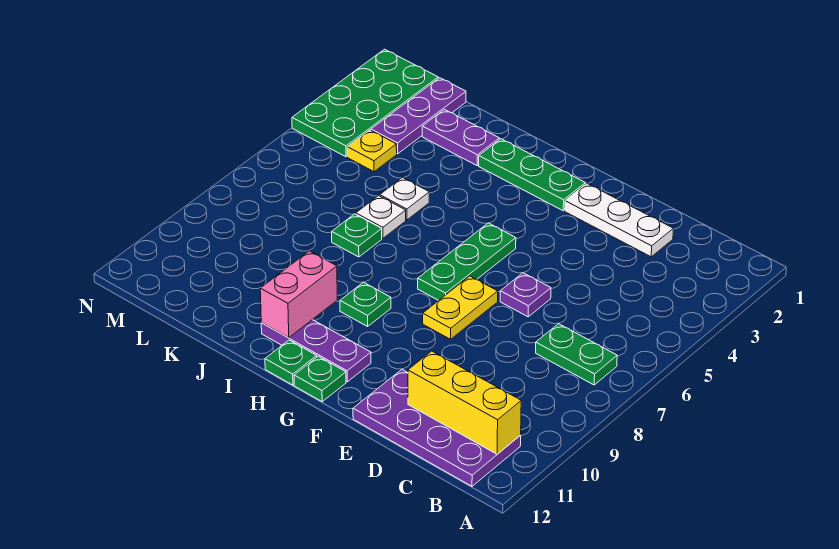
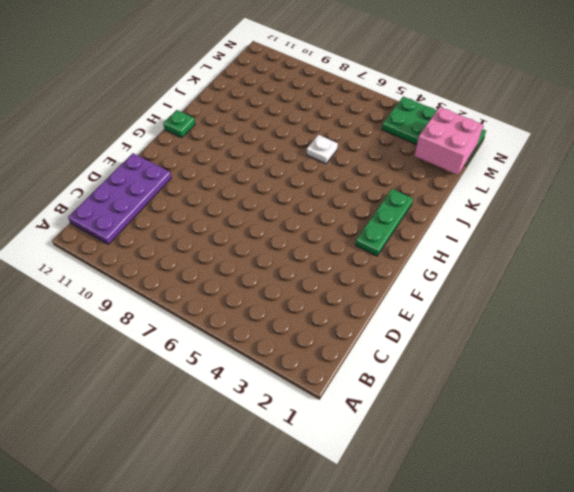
pink 2x2 brick [415,107,483,175] -> none
none -> green 1x2 plate [536,324,617,385]
none -> white 1x3 plate [565,184,673,257]
none -> purple 1x1 plate [500,273,551,317]

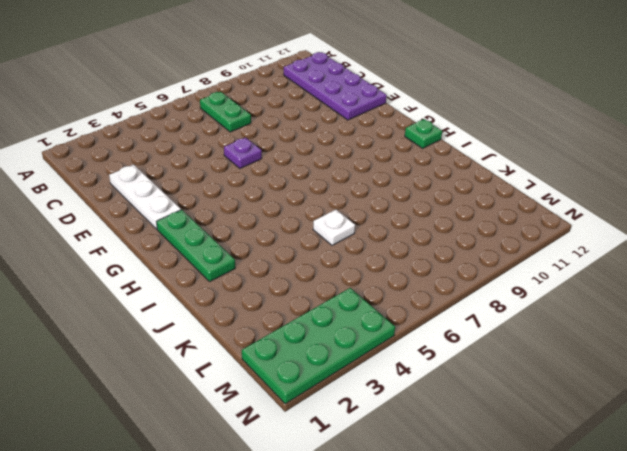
none -> yellow 1x2 plate [423,276,498,339]
none -> green 1x3 plate [418,223,516,300]
none -> purple 1x3 plate [261,320,371,382]

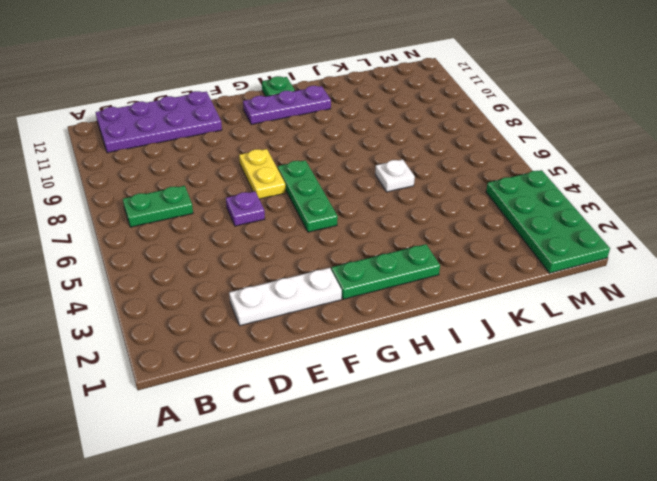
none -> green 1x1 plate [294,356,346,402]
none -> green 1x1 plate [340,282,391,326]
none -> purple 1x2 plate [422,110,499,165]

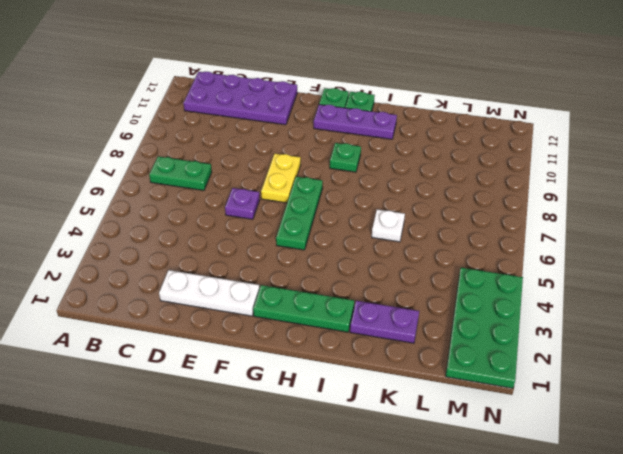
none -> white 1x1 plate [380,178,429,220]
none -> green 1x1 plate [332,214,382,257]
none -> purple 1x3 plate [371,78,466,154]

